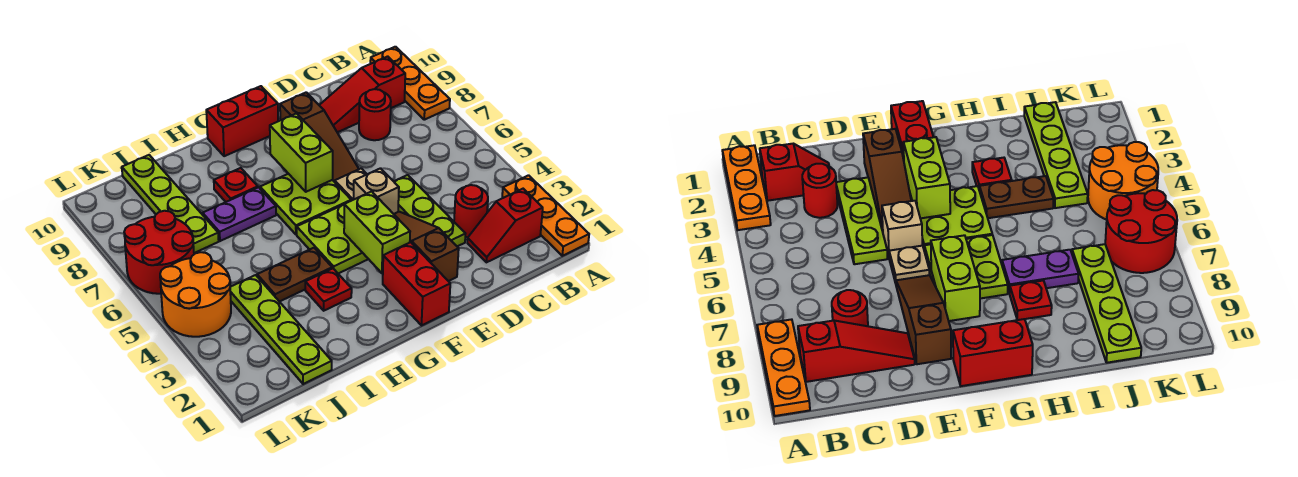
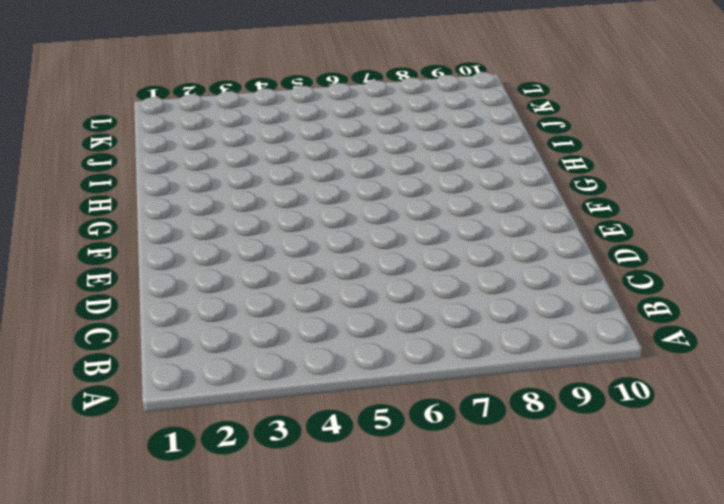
none -> orange 1x3 plate [502,175,589,256]
none -> orange 1x3 plate [370,47,450,120]
none -> red 1x2 slope [467,189,543,262]

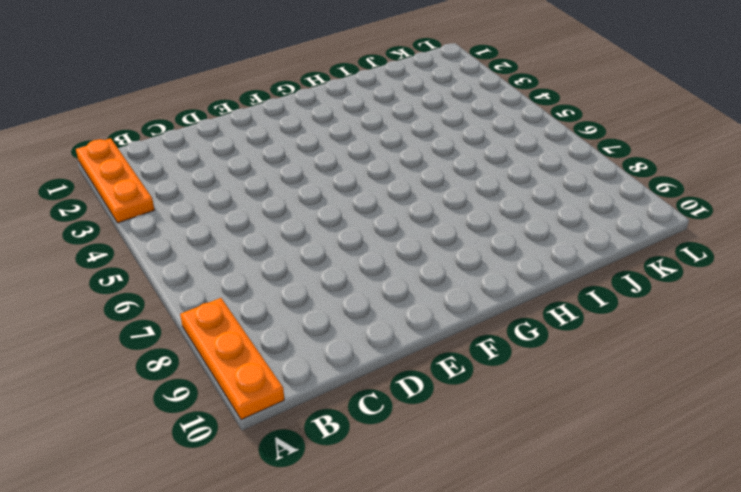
none -> red 1x2 slope [467,189,543,262]
none -> red 1x3 slope [319,56,405,132]
none -> red 1x1 round brick [454,185,488,237]

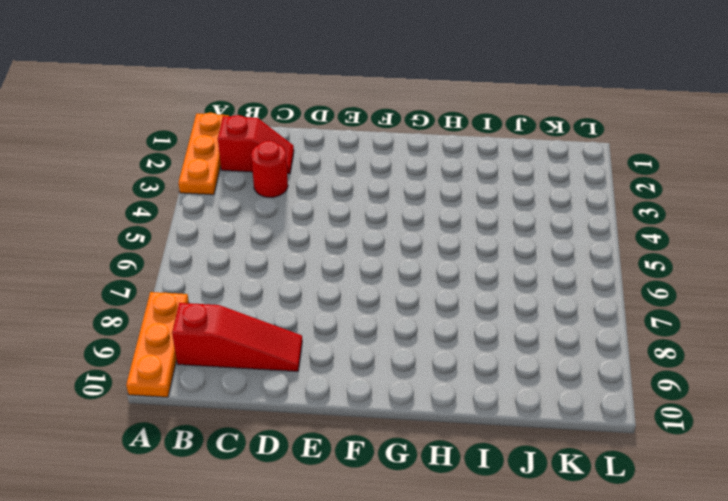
none -> red 1x1 round brick [359,89,391,140]
none -> lime 1x3 plate [394,175,465,246]
none -> brown 1x3 slope [394,212,459,281]

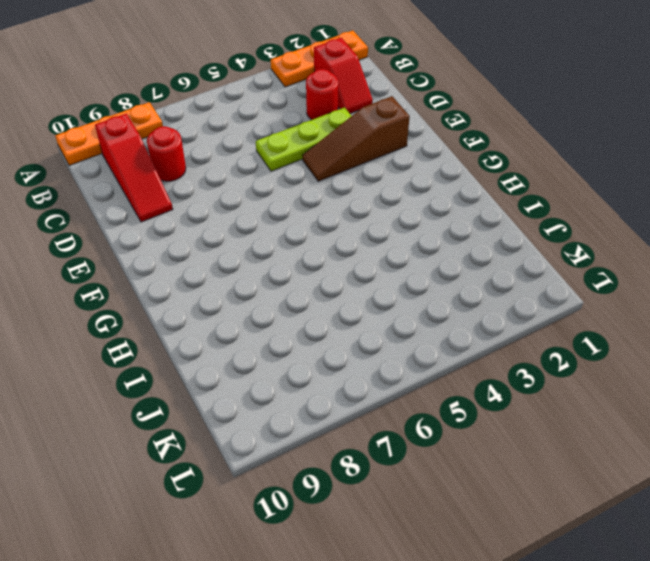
none -> tan 1x1 brick [354,168,399,214]
none -> tan 1x1 plate [335,168,367,201]
none -> brown 1x3 slope [280,92,359,182]

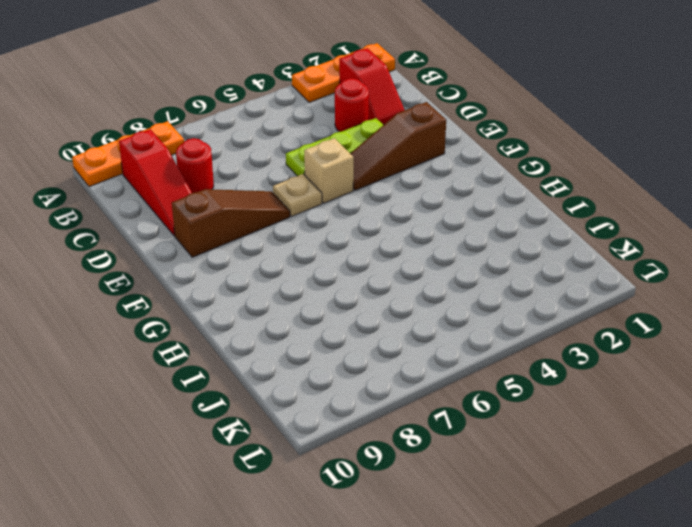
none -> red 1x2 brick [383,242,450,325]
none -> lime 2x2 plate [297,205,368,274]
none -> lime 2x2 plate [260,174,351,235]

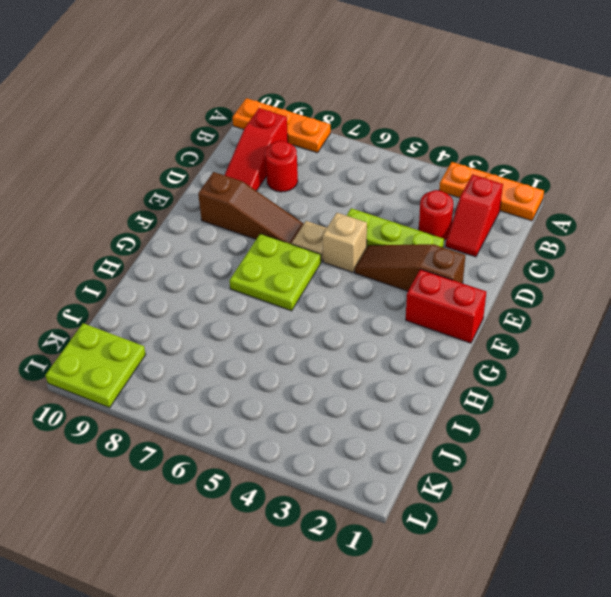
lime 2x2 plate [45,323,146,408] -> lime 2x2 plate moved to [297,205,368,274]
none -> red 1x2 brick [206,86,278,156]
none -> red 1x1 plate [305,268,352,311]
none -> brown 1x2 plate [257,248,332,302]

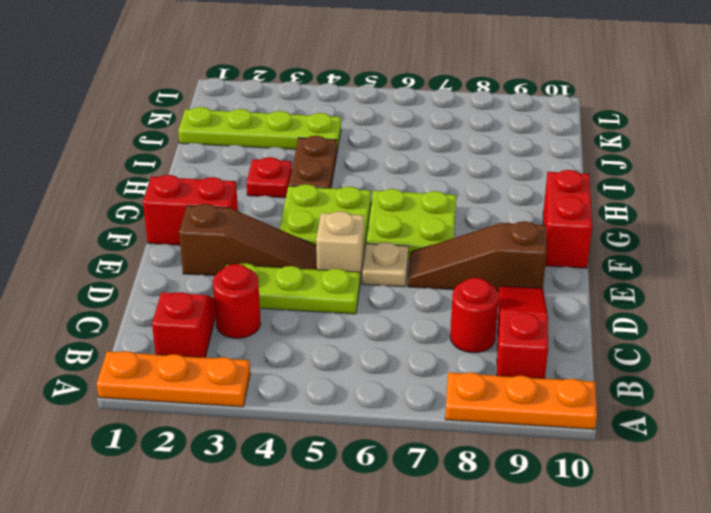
none -> purple 1x2 plate [203,187,276,241]
none -> red 1x1 plate [214,168,258,202]
none -> lime 1x4 plate [122,155,219,253]

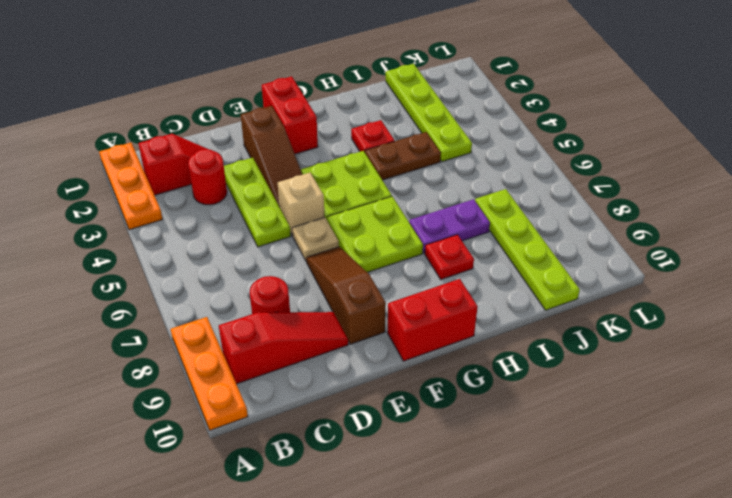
none -> orange 2x2 round brick [160,252,231,337]
none -> red 2x2 round brick [124,211,194,294]
none -> lime 1x2 brick [344,191,410,273]

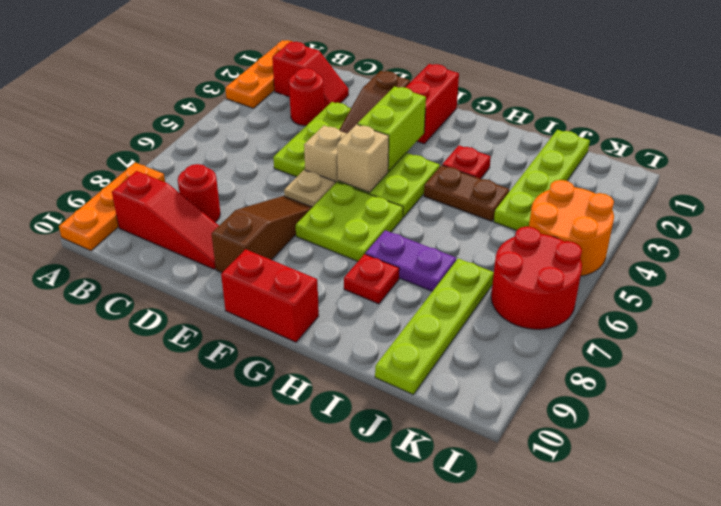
tan 1x1 brick [337,124,389,192] -> none
none -> lime 1x2 brick [270,114,333,192]

